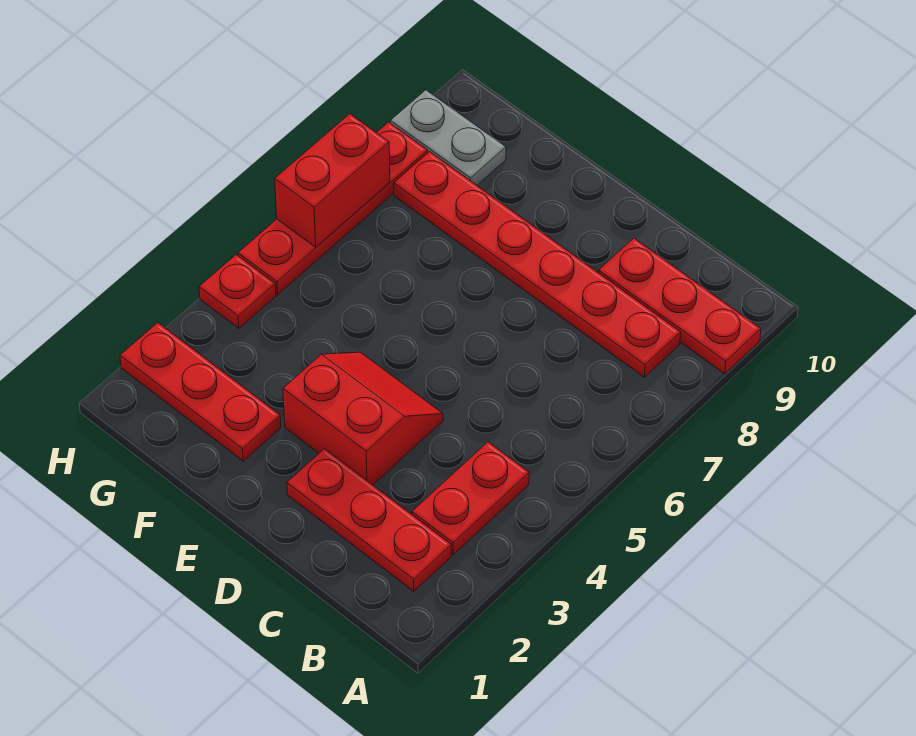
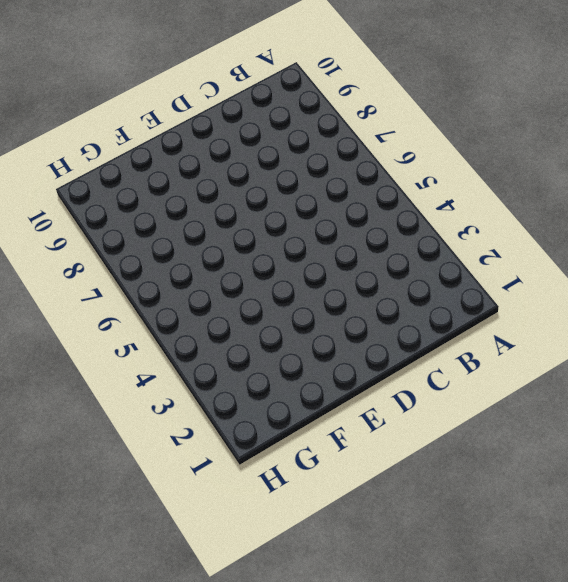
none -> red 1x3 plate [599,238,761,374]
none -> red 1x3 plate [287,449,451,591]

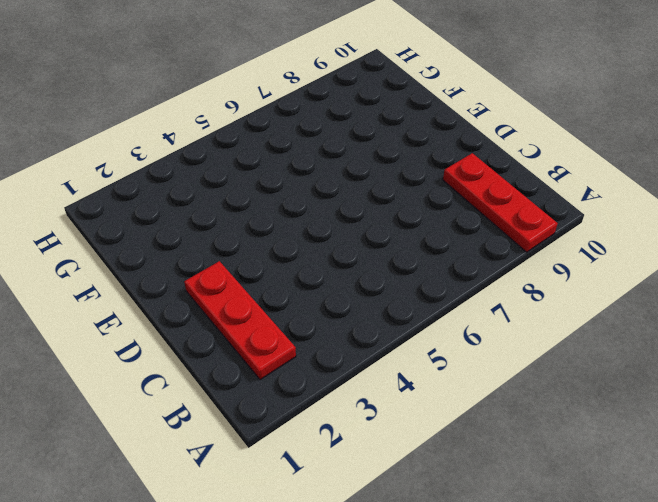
none -> red 1x2 plate [412,442,529,555]
none -> red 1x6 plate [394,152,681,377]

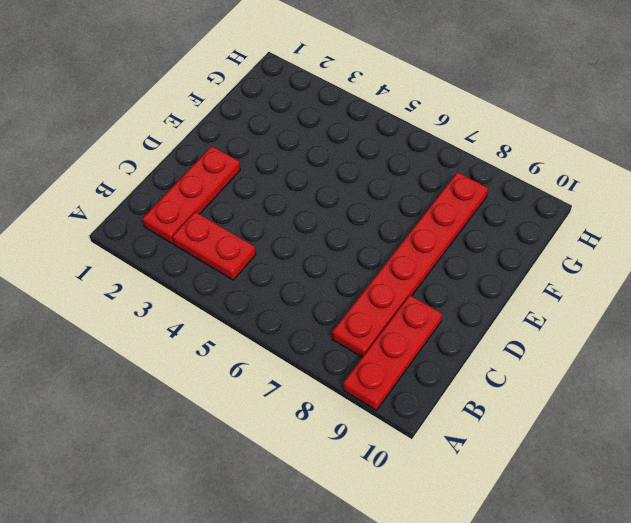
none -> red 2x2 slope [283,352,443,485]
none -> red 1x3 plate [120,323,281,461]

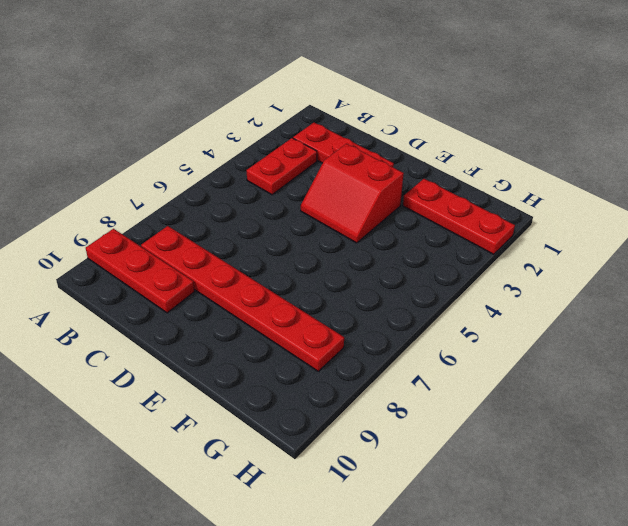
none -> grey 1x2 plate [390,90,506,185]
none -> red 1x1 plate [199,255,276,328]

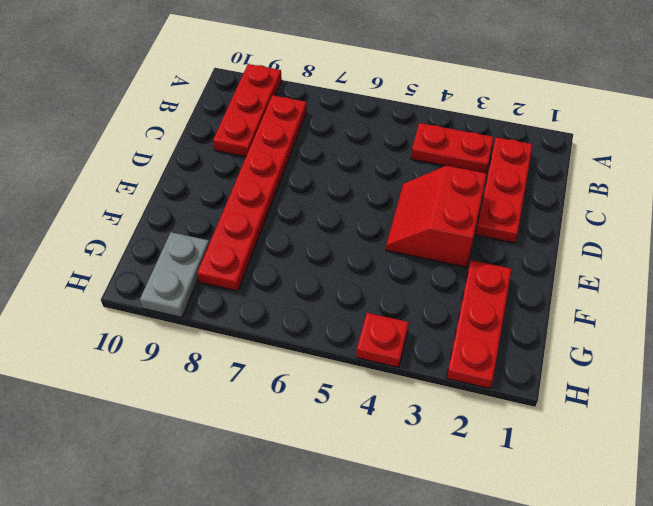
none -> red 1x4 plate [238,122,428,294]
none -> red 1x2 brick [275,114,390,247]

